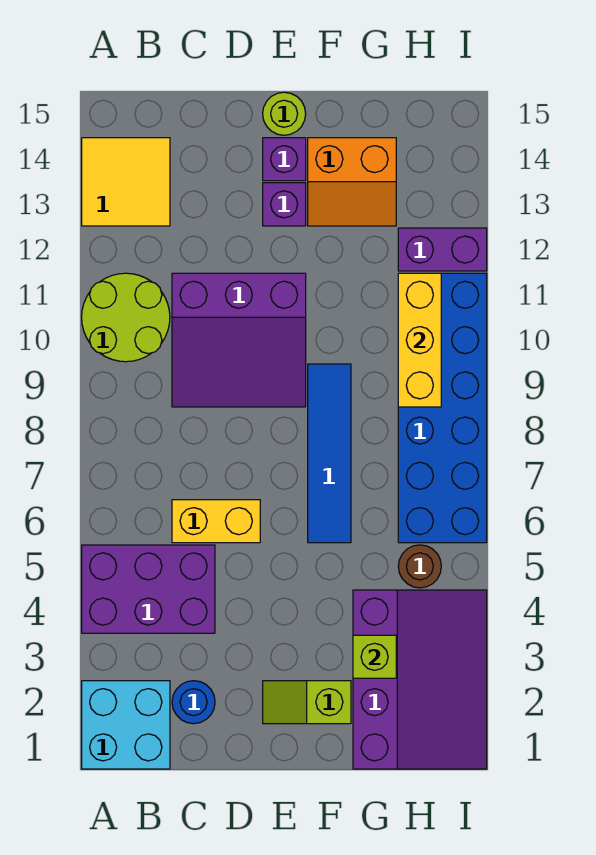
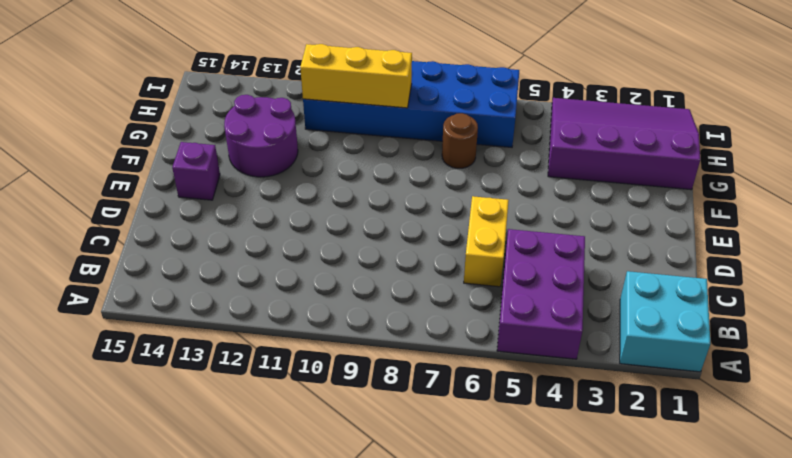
purple 2x2 round brick [224,95,298,177] -> orange 2x2 slope [308,138,396,226]
brown 1x1 round brick [442,113,478,168] -> brown 1x1 round brick moved to [398,545,441,588]
none -> lime 2x2 round brick [82,273,170,362]
none -> yellow 2x2 tile [82,138,170,226]
none -> blue 1x1 round brick [172,681,215,724]

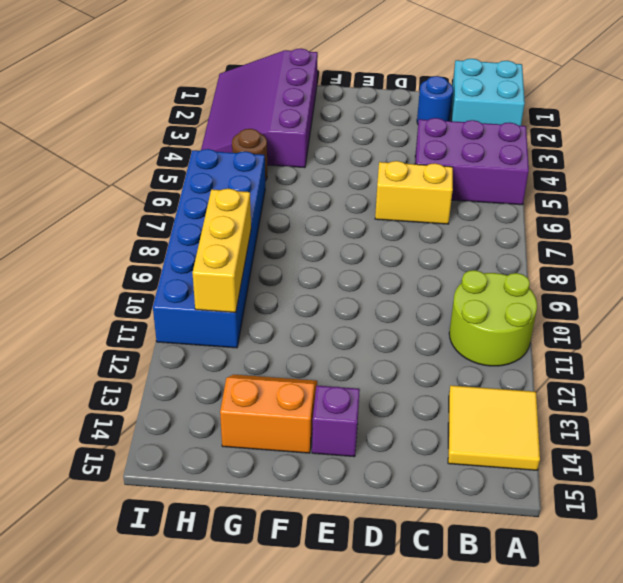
none -> purple 3x3 slope [172,273,306,407]
none -> lime 1x2 slope [263,681,351,724]
none -> purple 1x1 brick [263,183,306,226]

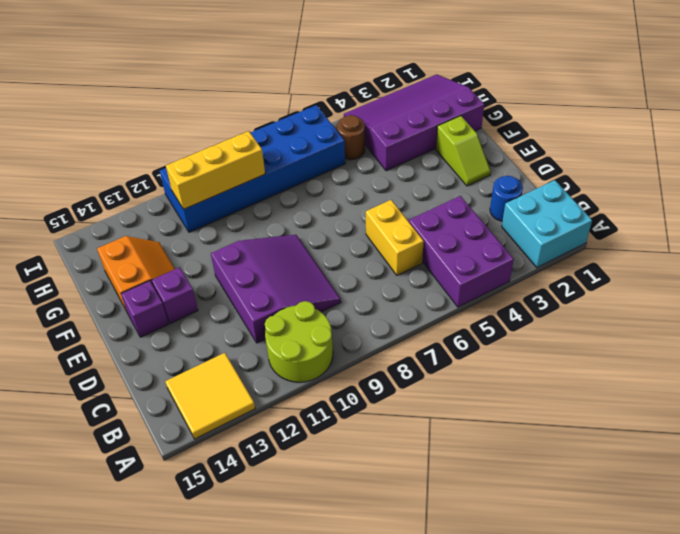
none -> lime 1x1 round brick [263,92,306,135]
none -> blue 1x4 tile [308,364,351,543]
none -> purple 1x2 brick [398,228,487,271]

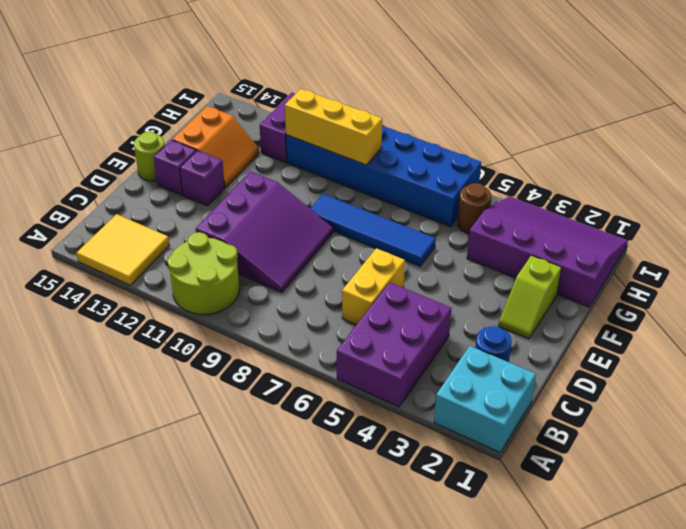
none -> lime 1x1 brick [353,635,396,678]

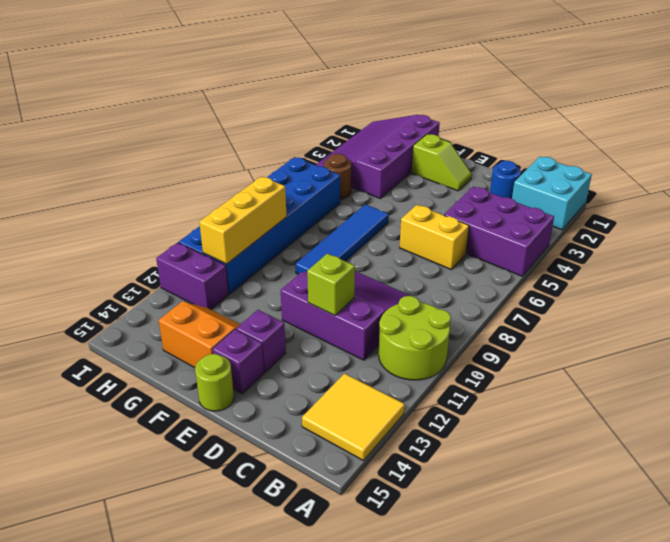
lime 1x1 brick [307,253,355,315] -> lime 1x1 brick moved to [353,635,396,678]

